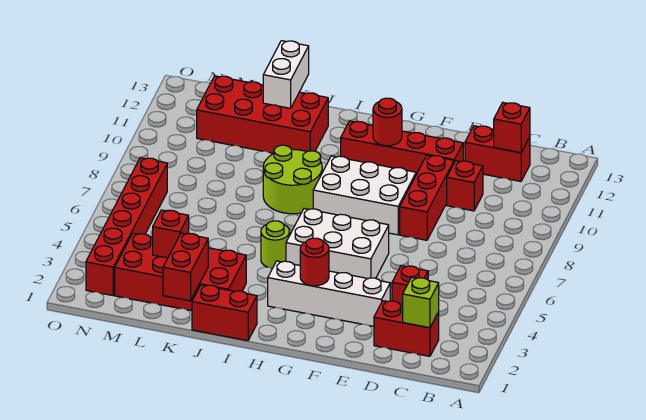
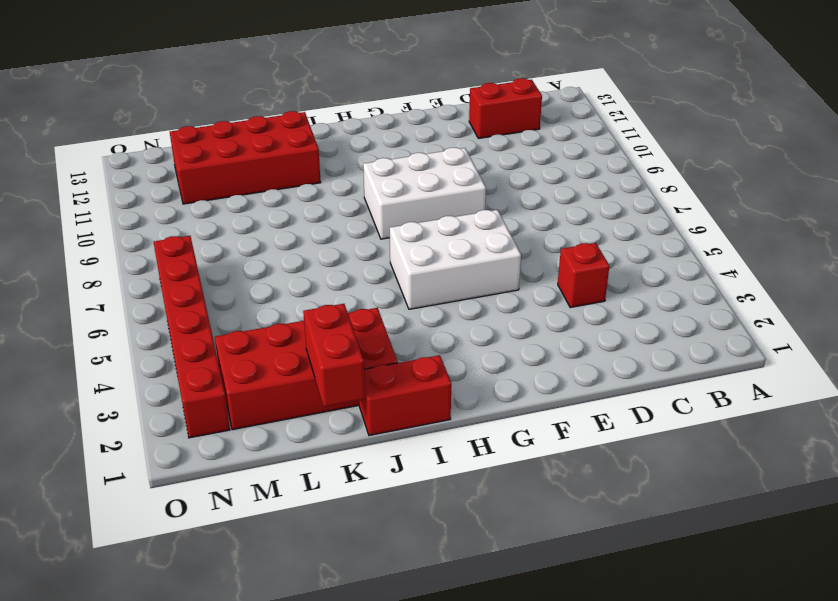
none -> red 1x2 brick [374,301,439,356]
none -> red 1x1 brick [447,161,483,211]
none -> white 1x4 brick [268,261,390,326]

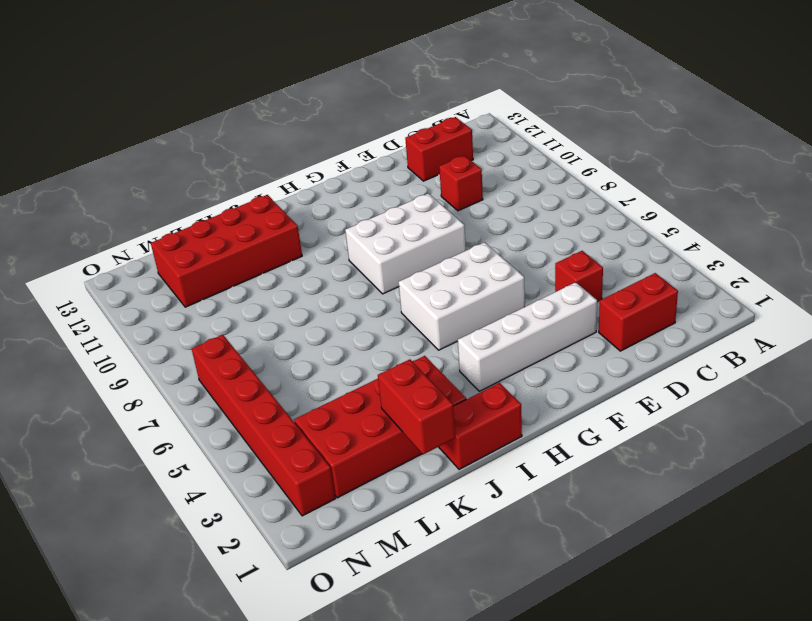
none -> red 1x3 brick [400,155,454,240]
none -> red 1x4 brick [341,121,463,175]
none -> lime 1x1 round brick [261,221,290,268]

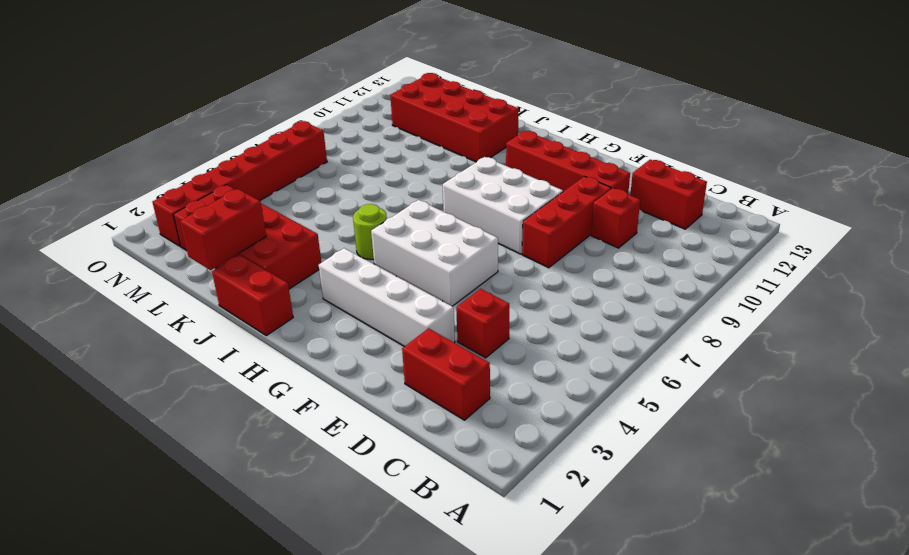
none -> lime 2x2 round brick [263,145,322,214]
none -> lime 1x1 brick [403,277,439,328]
none -> red 1x1 brick [494,103,530,153]

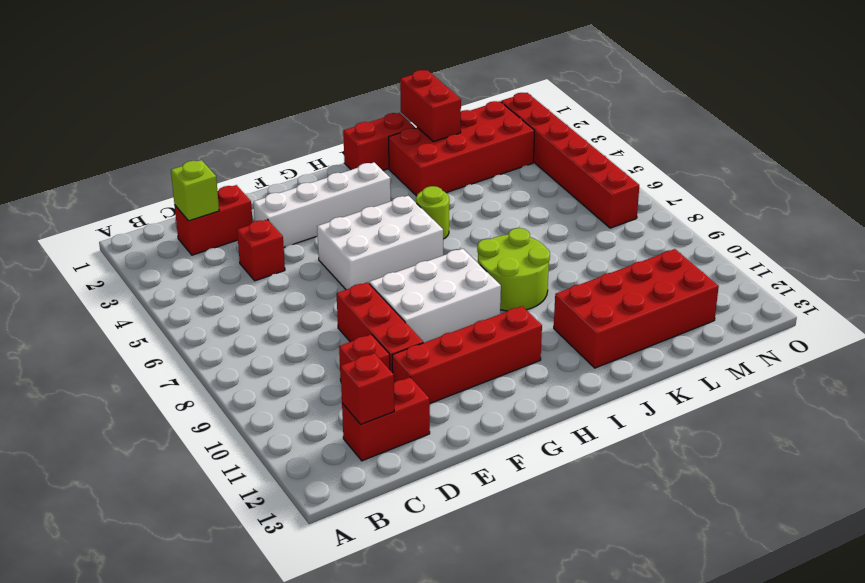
none -> red 1x1 round brick [300,238,329,286]
none -> red 1x1 round brick [373,98,402,146]
none -> white 1x2 brick [263,41,309,108]

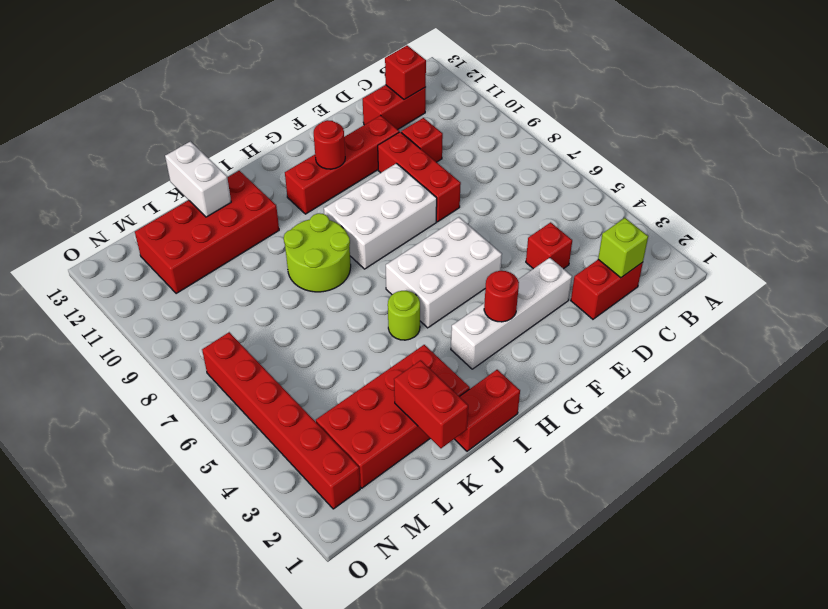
none -> red 1x1 brick [153,210,189,258]

